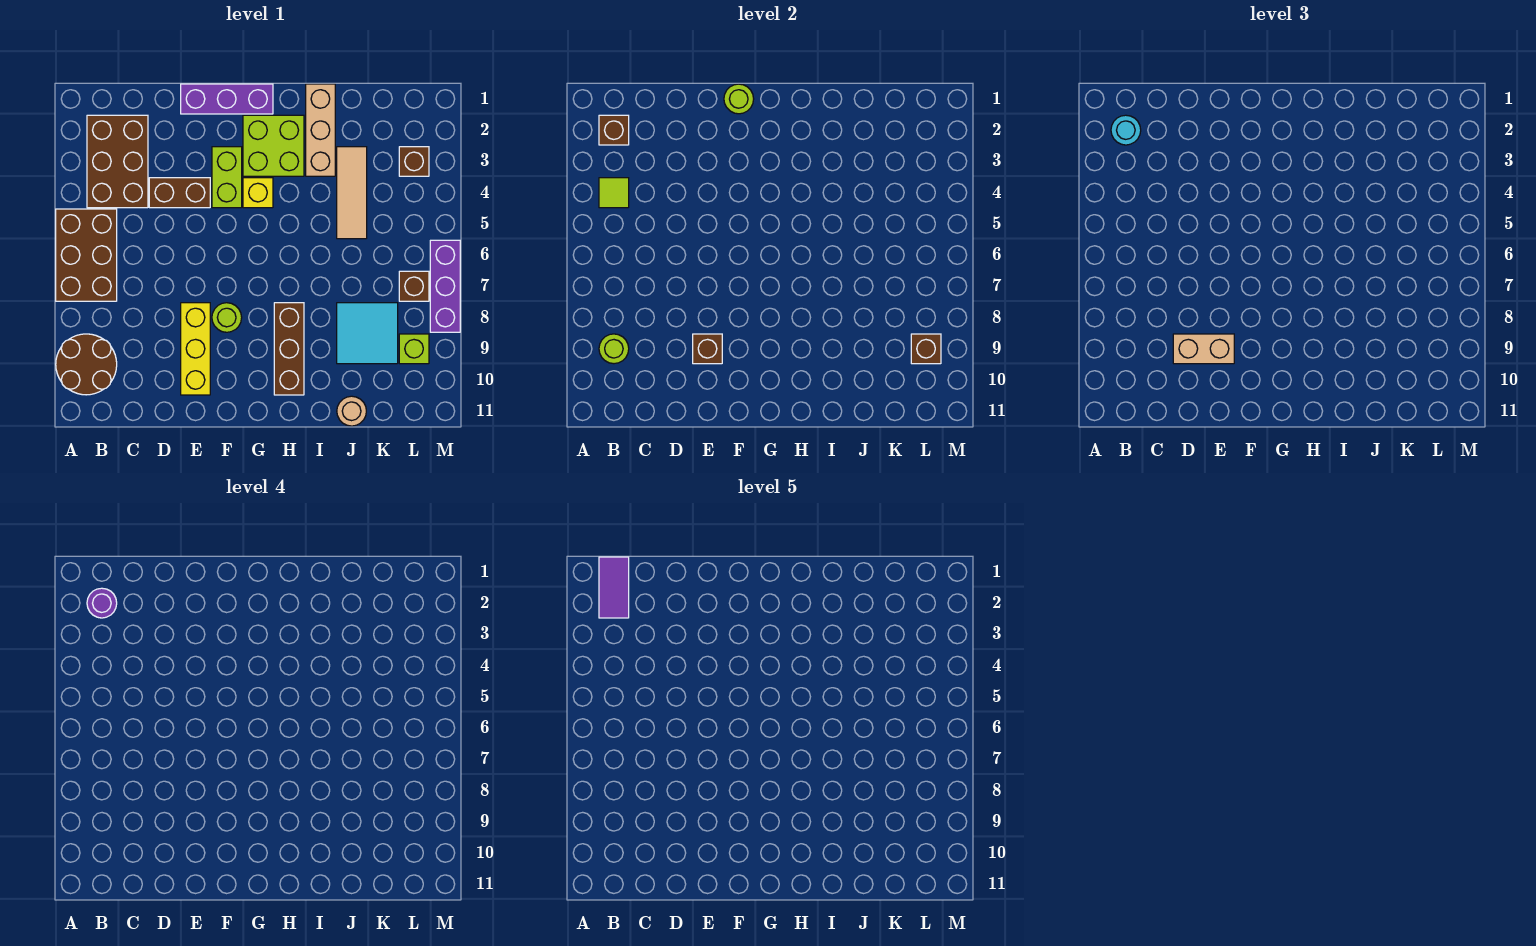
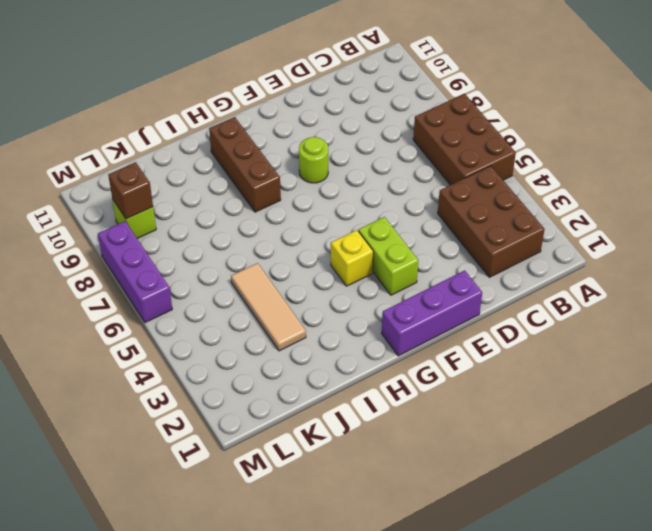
none -> brown 2x2 round brick [56,334,117,395]
none -> brown 1x2 brick [149,178,210,208]
none -> yellow 1x3 brick [181,303,210,395]

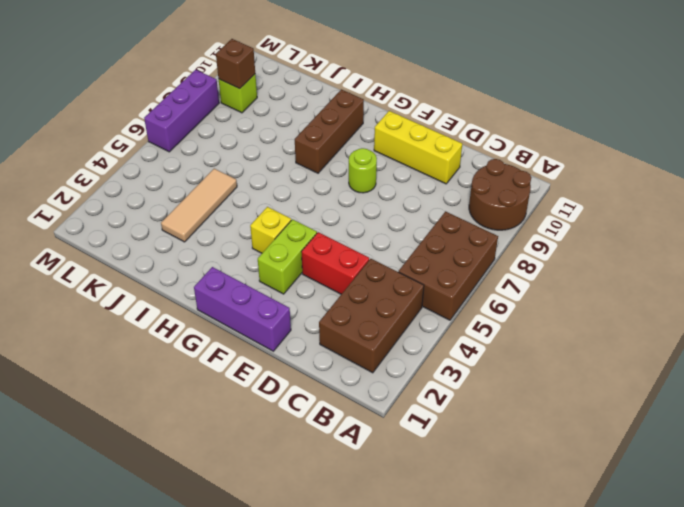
red 1x2 brick [301,232,369,294] -> brown 1x2 brick [149,178,210,208]
yellow 1x3 brick [374,111,462,184] -> yellow 1x3 brick turned to [181,303,210,395]
none -> lime 2x2 brick [243,115,304,176]
none -> tan 1x3 brick [306,84,335,176]
none -> cyan 2x2 tile [337,303,398,364]

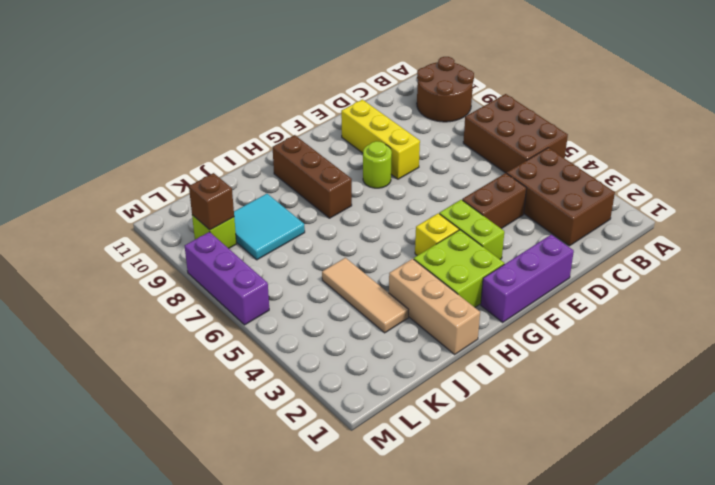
none -> tan 1x1 round brick [337,396,366,426]
none -> brown 1x1 brick [399,147,429,176]
none -> brown 1x1 brick [399,271,429,301]

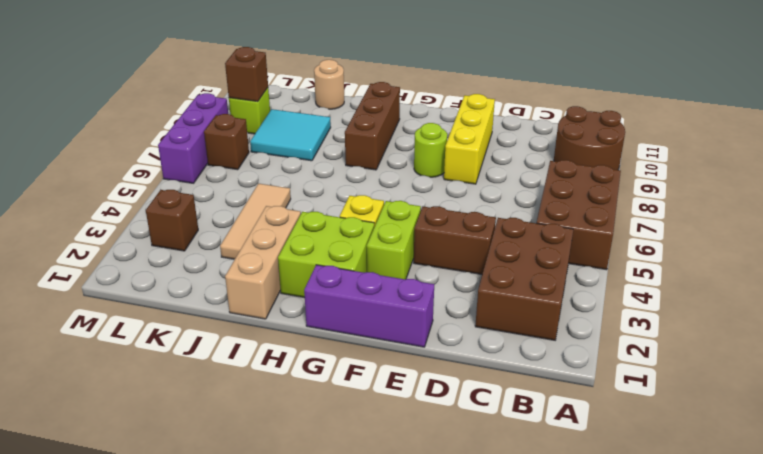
none -> brown 1x1 brick [599,115,629,145]
none -> lime 1x1 tile [599,178,629,208]
none -> lime 1x1 round brick [599,334,629,364]

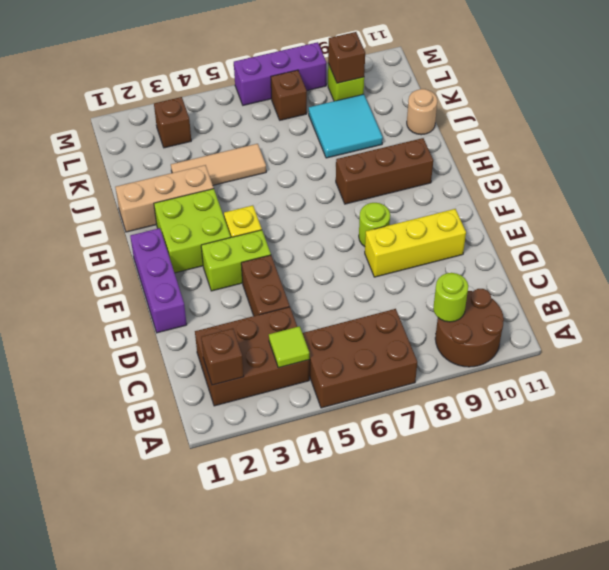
none -> brown 1x1 brick [693,334,722,364]
none -> lime 1x1 round brick [724,84,754,114]
none -> cyan 1x1 round brick [1111,115,1141,145]

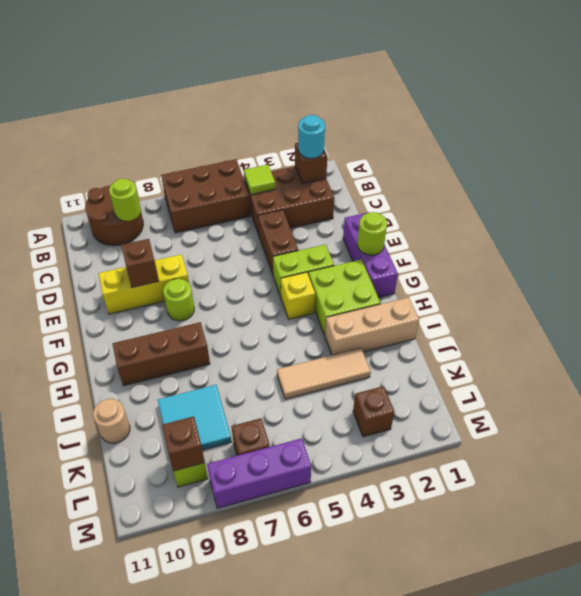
none -> tan 1x2 brick [1173,334,1234,364]
none -> purple 1x1 round brick [87,588,117,618]
none -> purple 1x2 tile [599,557,629,618]

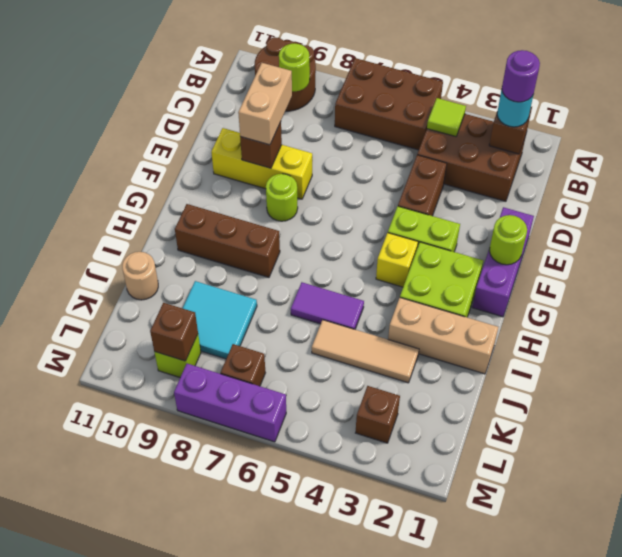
purple 1x2 tile [291,282,364,329] -> purple 1x2 tile moved to [599,557,629,618]

